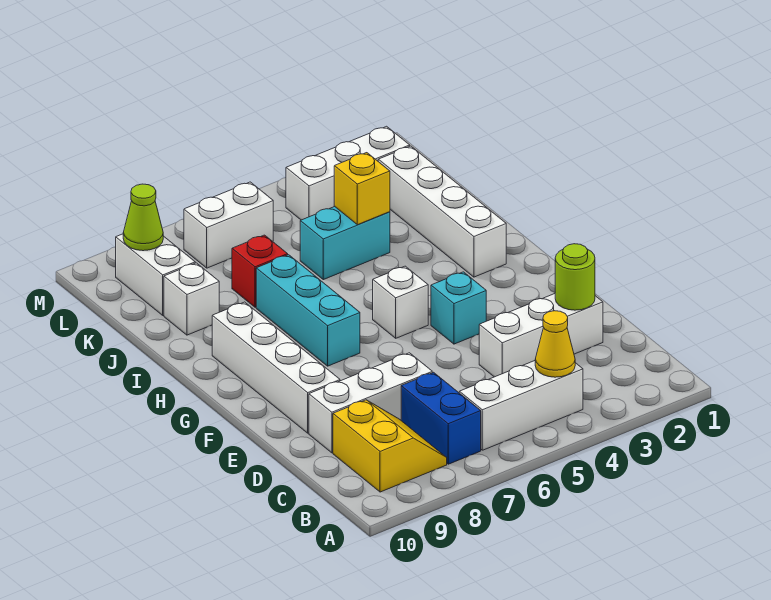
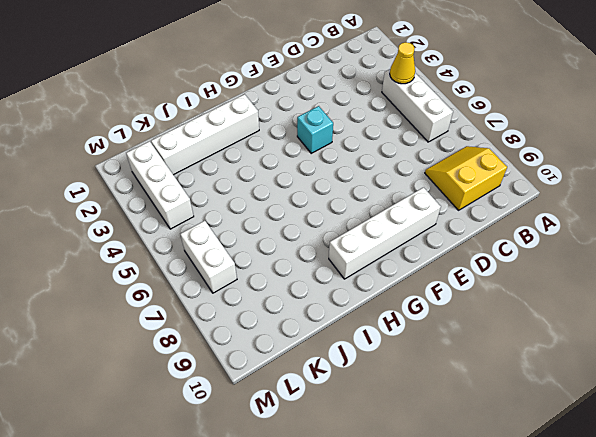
none -> blue 1x2 brick [401,372,481,464]
none -> white 1x3 brick [479,294,603,377]
none -> white 1x3 brick [309,353,432,453]

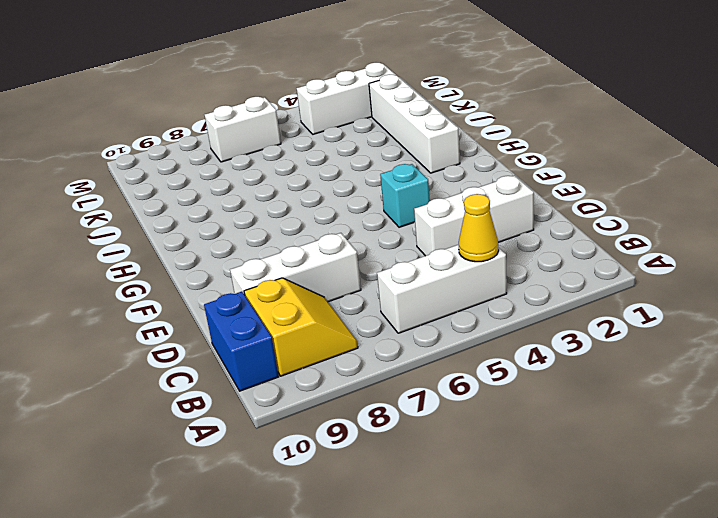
blue 1x2 brick [204,292,279,391] -> blue 1x2 brick moved to [401,372,481,464]
none -> white 1x4 brick [212,302,340,433]
none -> white 1x1 brick [373,266,428,338]
none -> cyan 1x3 brick [256,255,360,366]

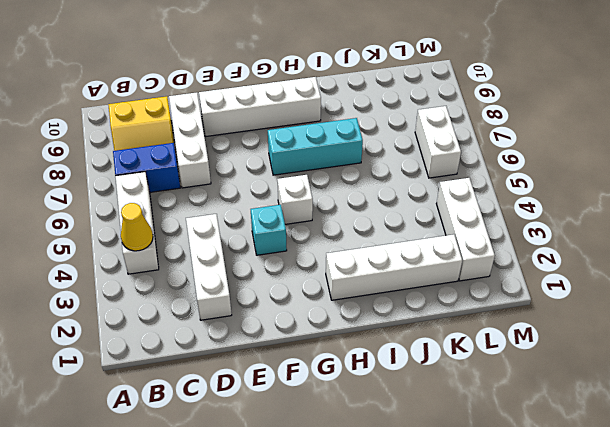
none -> cyan 1x2 brick [300,207,390,280]
none -> red 1x1 brick [232,235,288,307]
none -> white 1x1 brick [164,263,219,335]

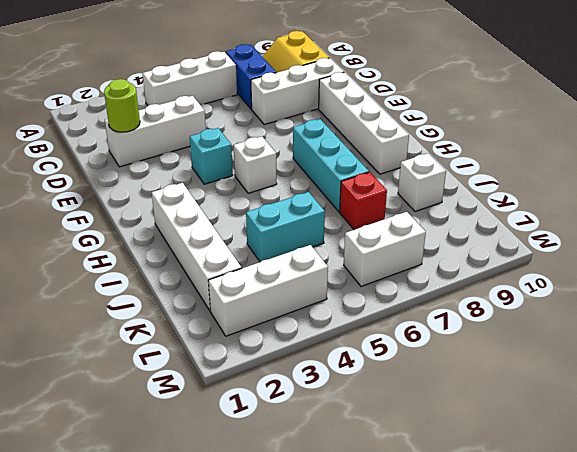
none -> white 1x2 brick [116,234,195,315]
none -> yellow 1x1 cone [535,311,575,377]
none -> yellow 1x1 brick [334,153,390,225]

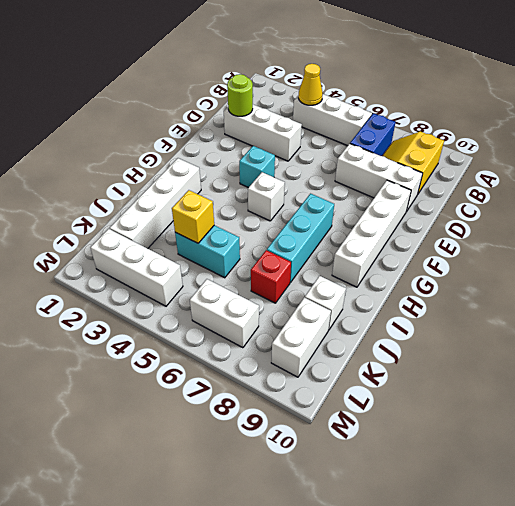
none -> lime 1x1 cone [123,184,163,251]

